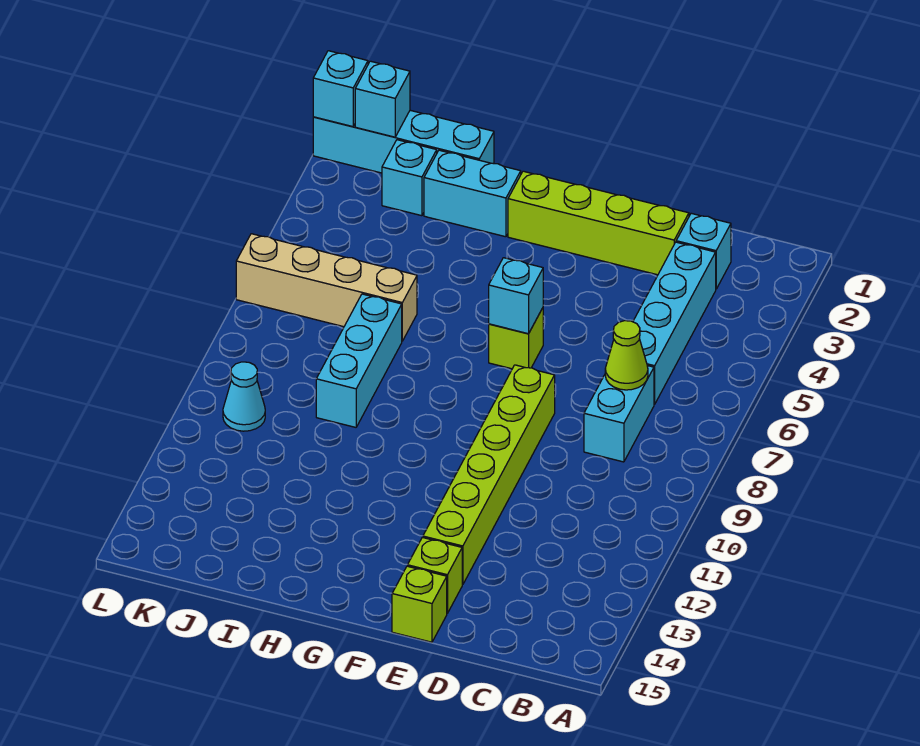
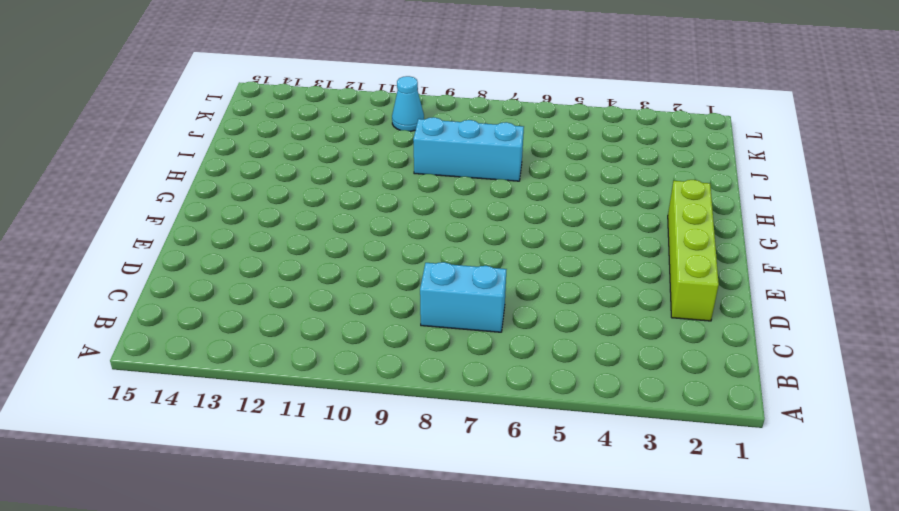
none -> cyan 1x1 brick [676,213,731,289]
none -> cyan 1x4 brick [633,242,716,404]
none -> lime 1x6 brick [423,365,555,585]

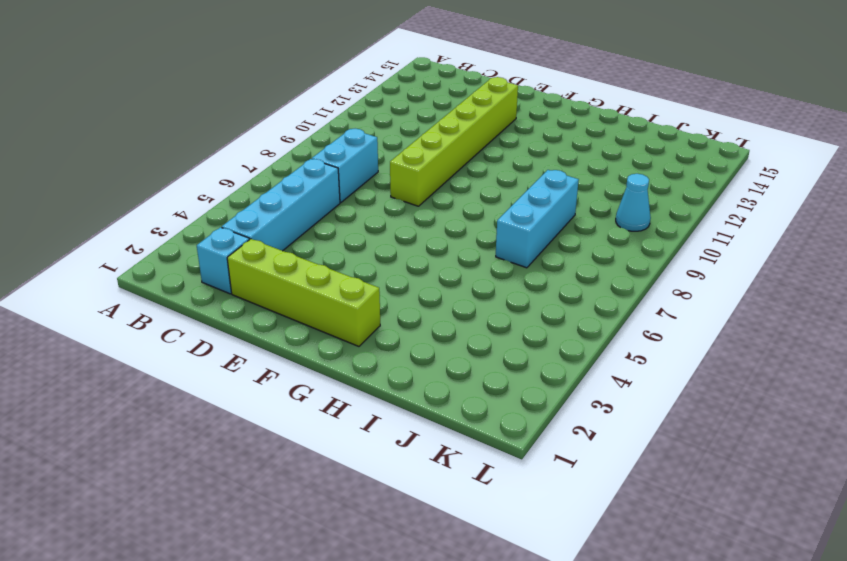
none -> lime 1x1 brick [408,537,462,613]
none -> lime 1x1 brick [392,566,447,642]
none -> lime 1x1 brick [489,308,543,369]

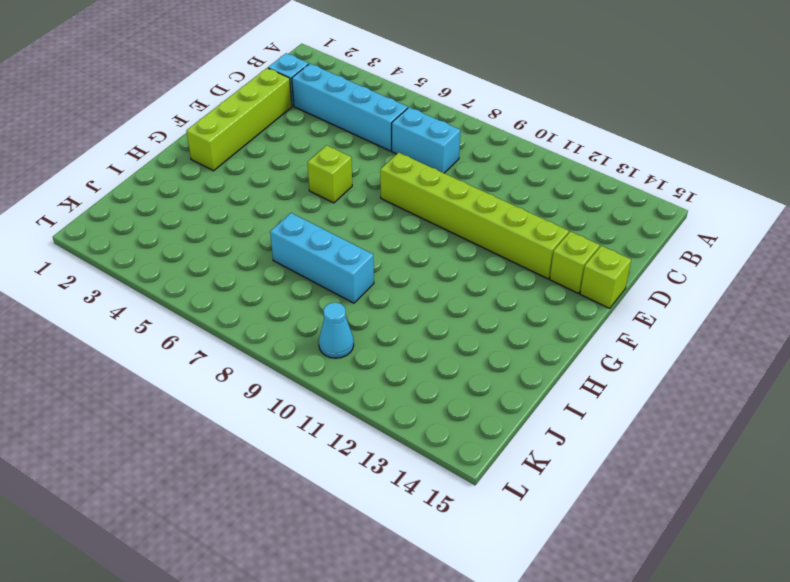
none -> cyan 1x2 brick [424,150,521,237]
none -> cyan 1x4 brick [313,110,494,173]
none -> tan 1x4 brick [236,234,417,341]

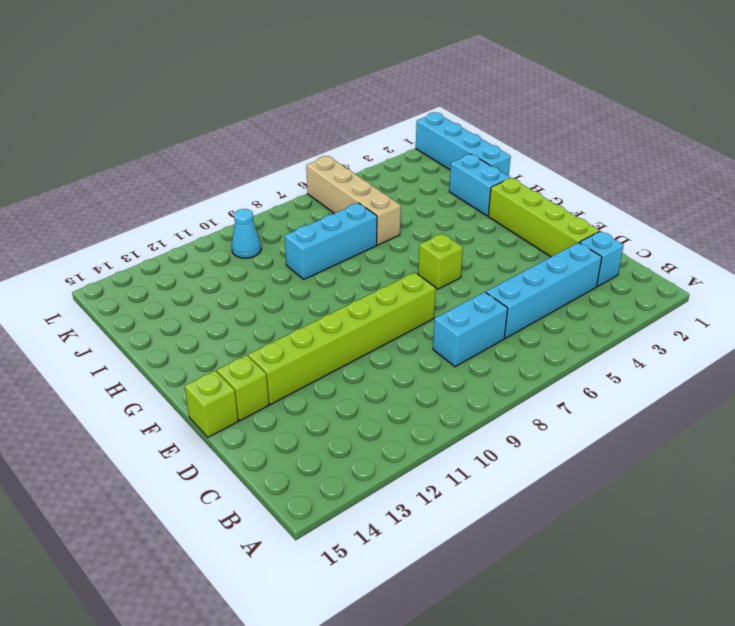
none -> cyan 1x1 brick [382,140,437,216]
none -> lime 1x1 cone [605,321,648,390]
none -> cyan 1x1 brick [489,258,543,334]

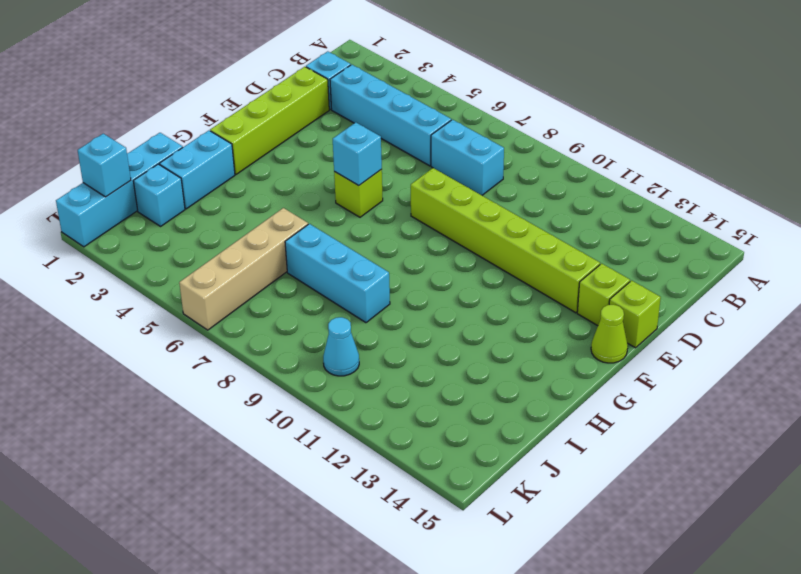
lime 1x1 cone [591,305,628,363] -> lime 1x1 cone moved to [605,321,648,390]
none -> cyan 1x1 brick [313,51,368,127]

